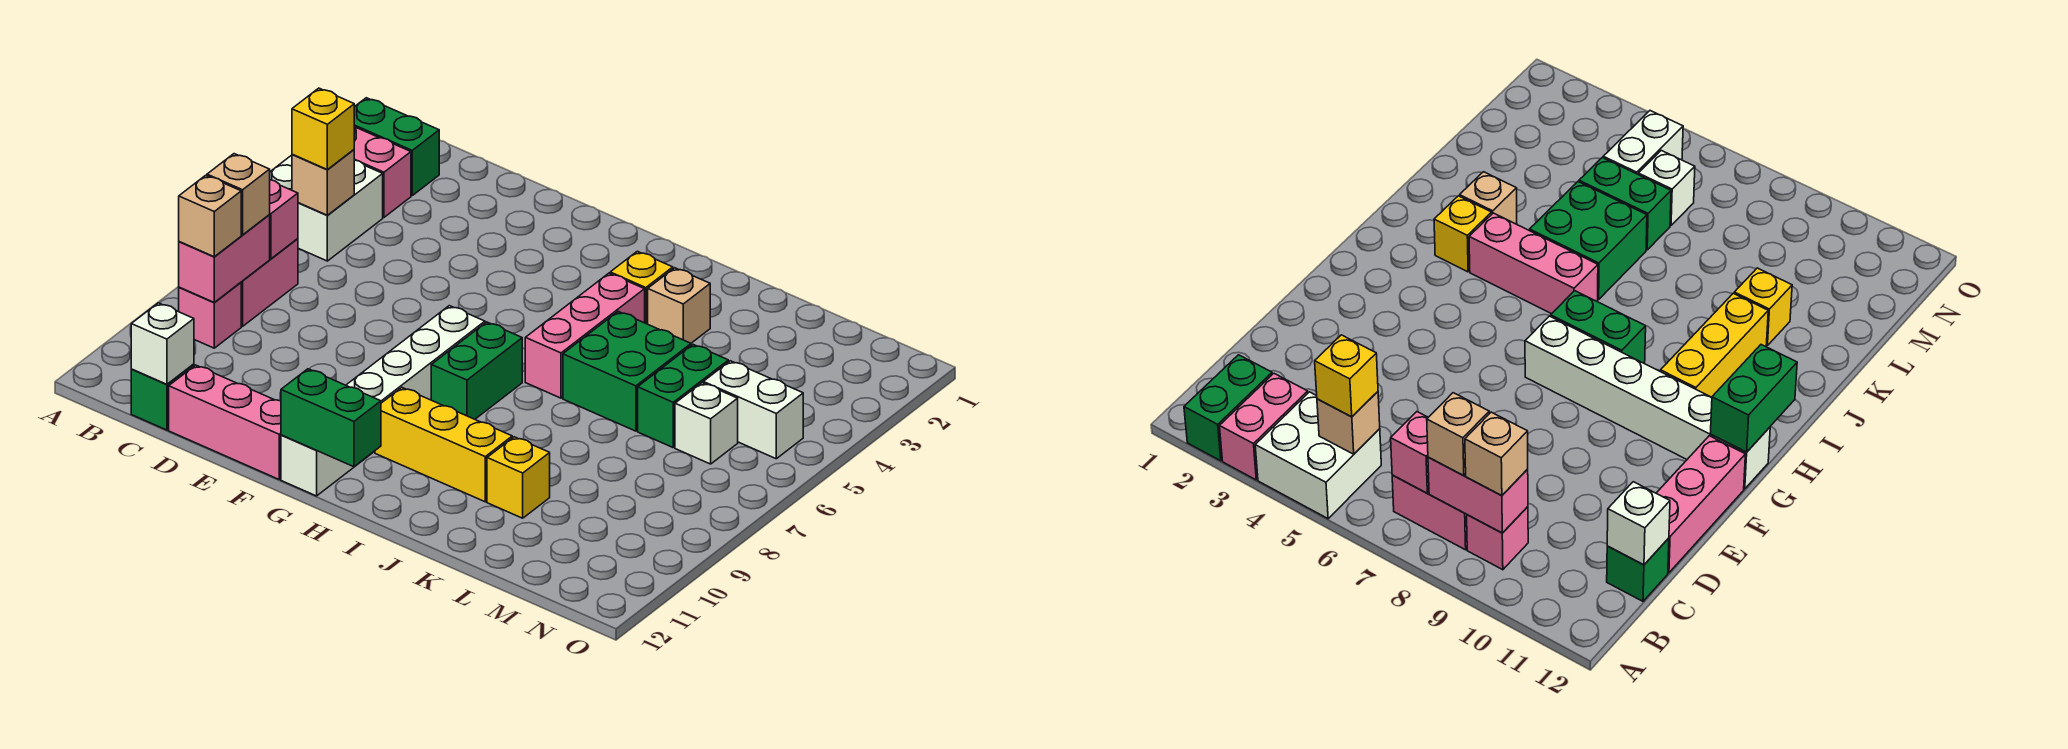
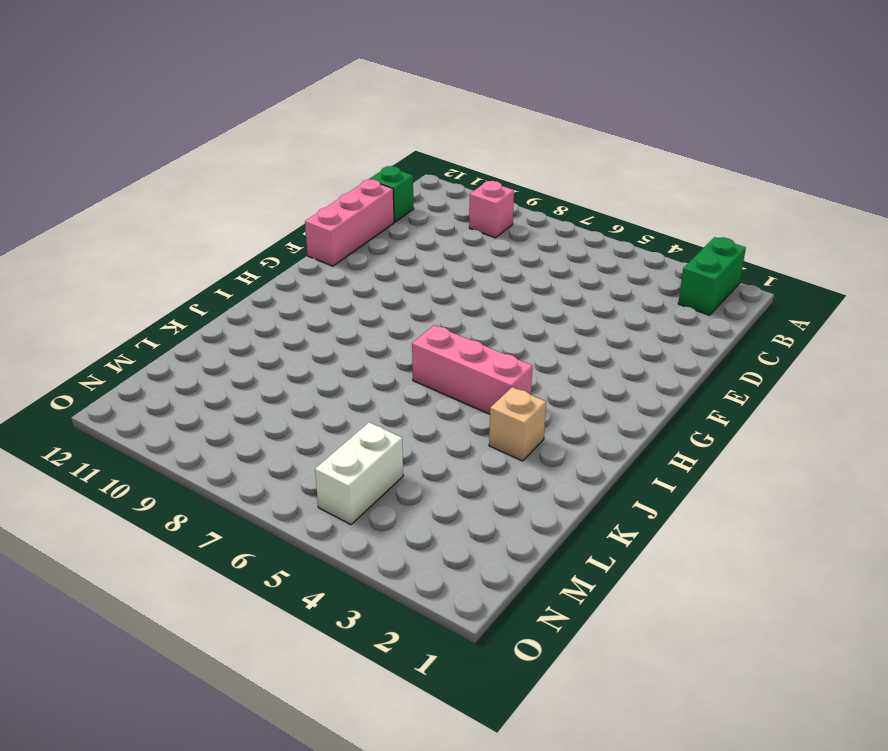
none -> pink 1x2 brick [354,126,411,217]
none -> white 2x2 brick [270,155,383,261]
none -> pink 1x2 brick [241,239,298,326]

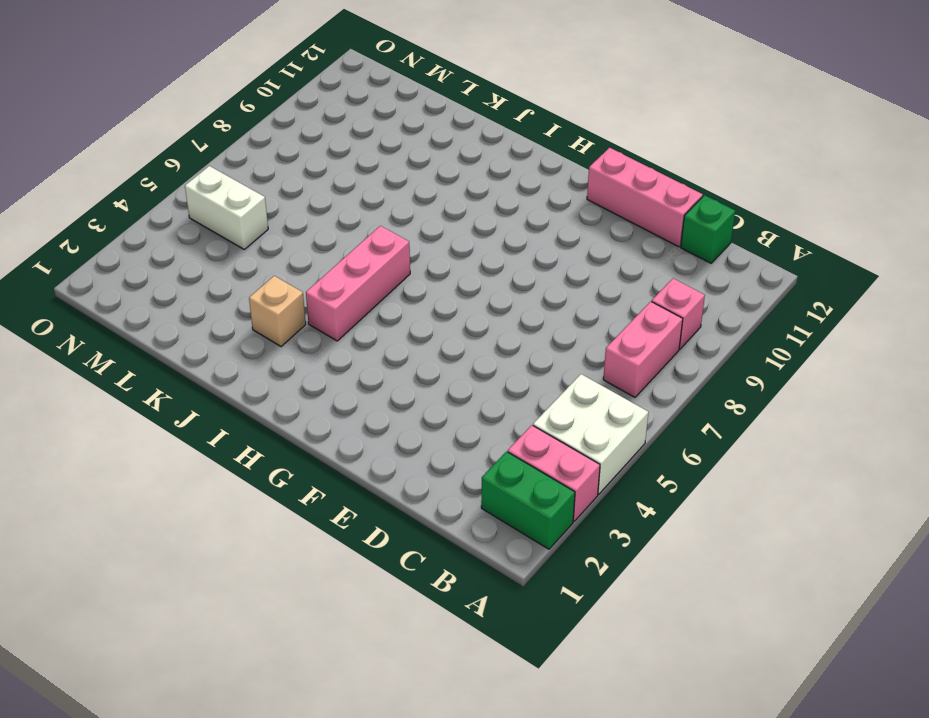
none -> white 1x6 brick [281,306,485,496]
none -> green 1x2 brick [431,322,522,419]
none -> yellow 1x3 brick [375,388,512,502]

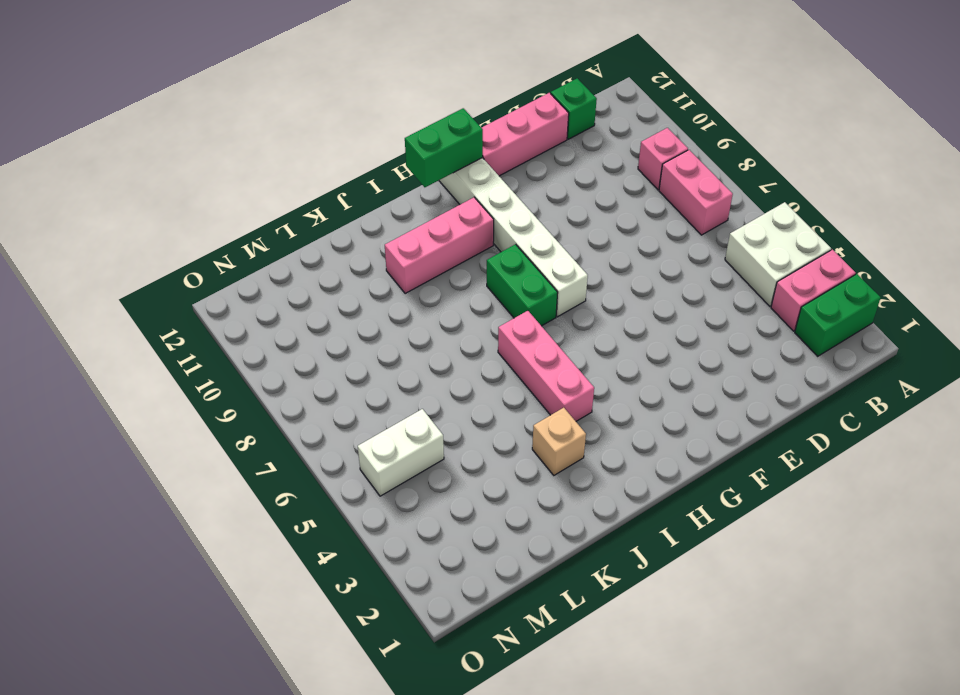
pink 1x3 brick [385,197,494,294] -> yellow 1x3 brick [375,388,512,502]
none -> yellow 1x1 brick [610,251,673,324]
none -> green 2x2 brick [563,312,691,431]
none -> yellow 1x1 brick [487,437,550,518]

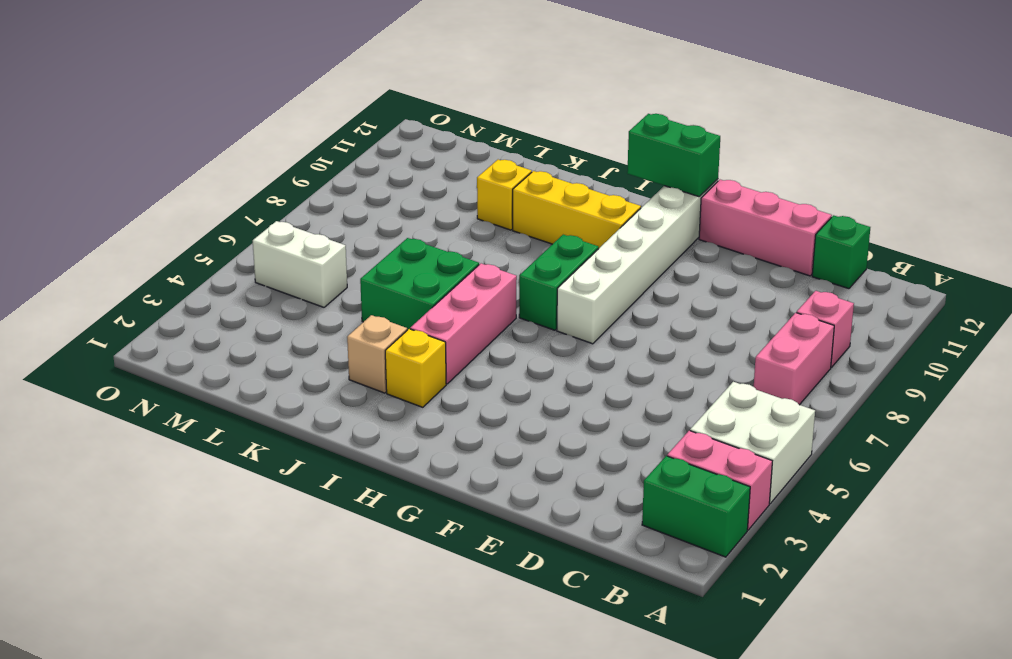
none -> green 1x2 brick [638,345,728,447]
none -> white 1x1 brick [675,383,738,464]
none -> tan 1x1 brick [292,150,354,215]

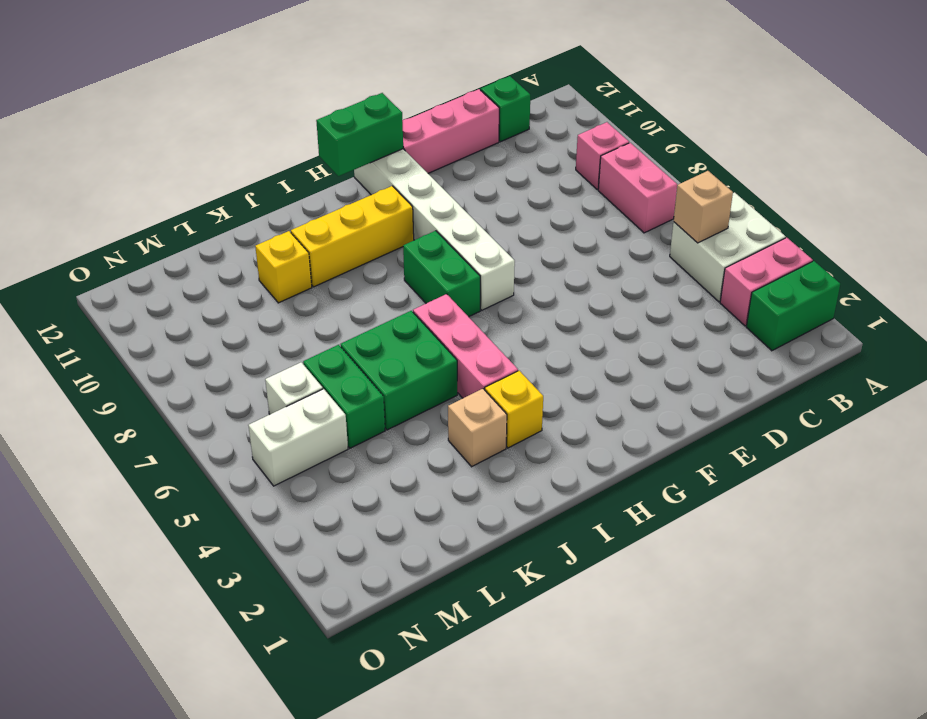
none -> pink 1x1 brick [269,180,298,259]
none -> pink 1x2 brick [179,215,270,303]
none -> white 1x1 brick [131,303,194,384]

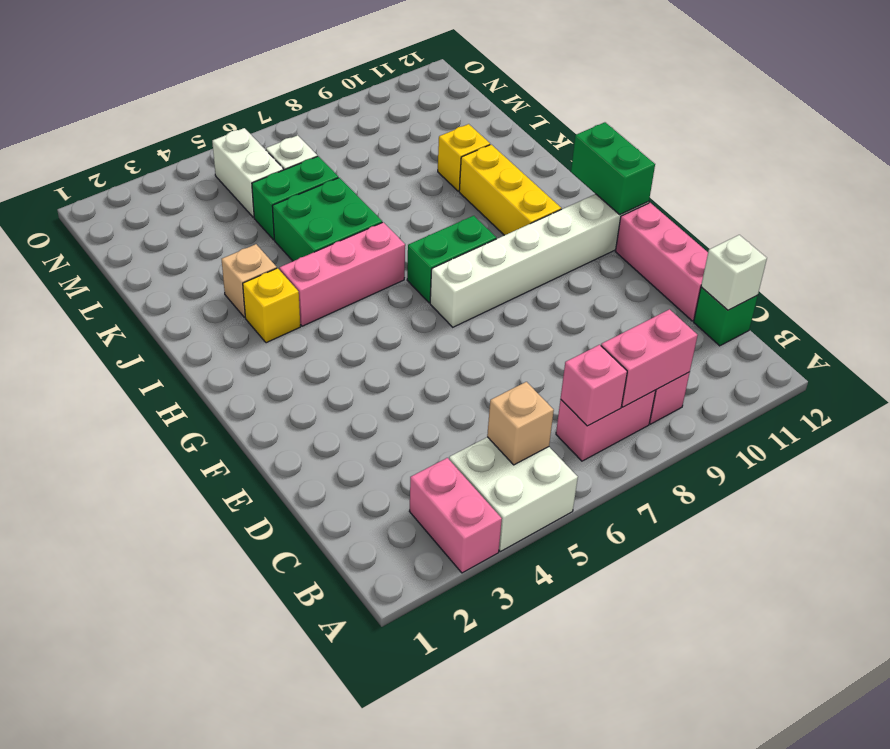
none -> green 1x2 brick [354,98,439,195]
none -> yellow 1x1 brick [292,88,354,169]
none -> tan 1x1 brick [207,154,270,235]

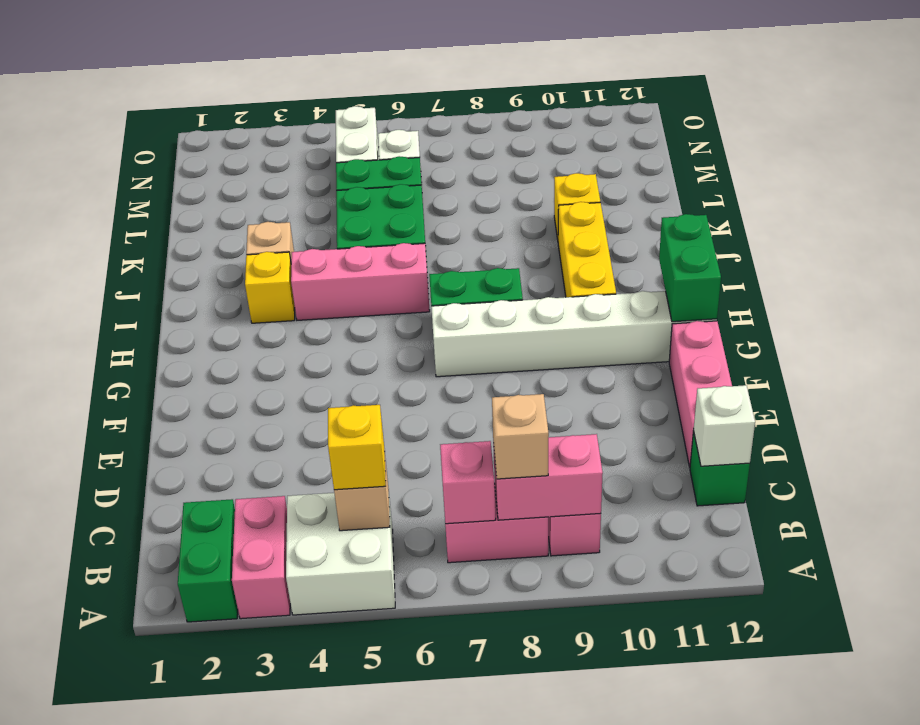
none -> tan 1x1 brick [179,175,241,257]

